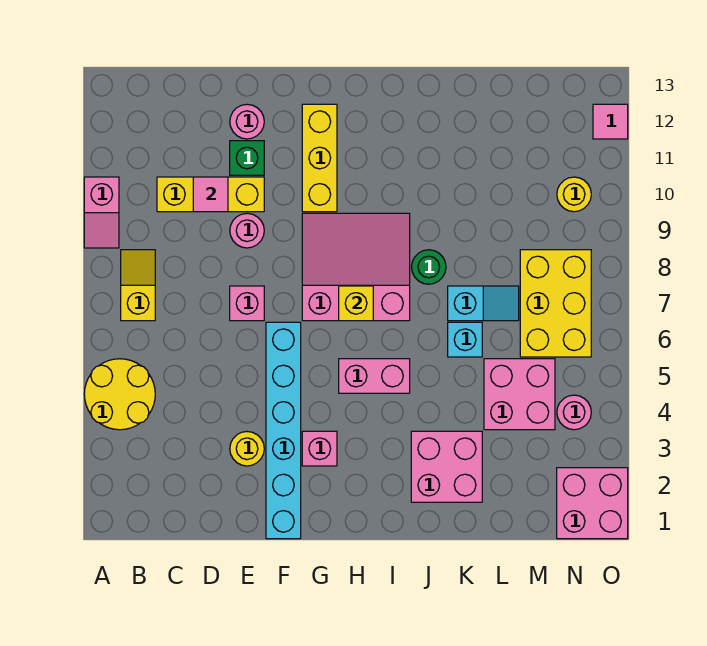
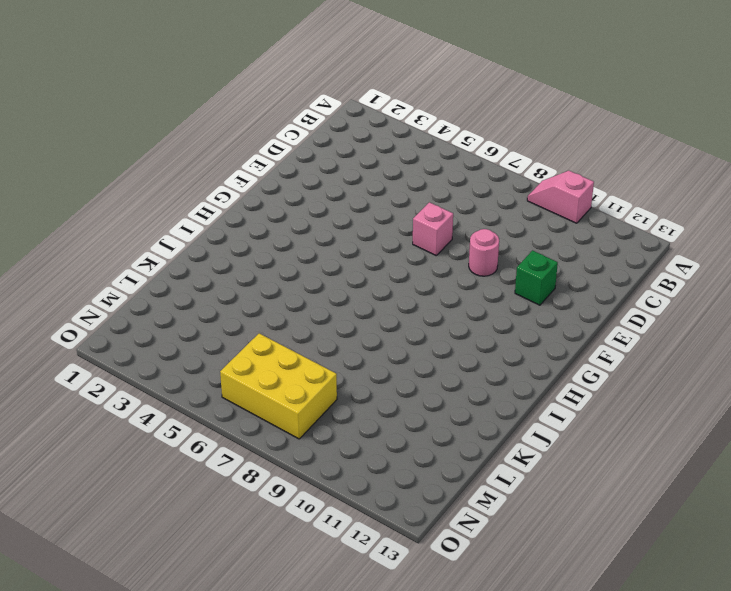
none -> yellow 2x2 round brick [84,359,155,430]
none -> yellow 1x2 slope [121,250,155,321]
none -> yellow 1x3 brick [157,177,264,212]

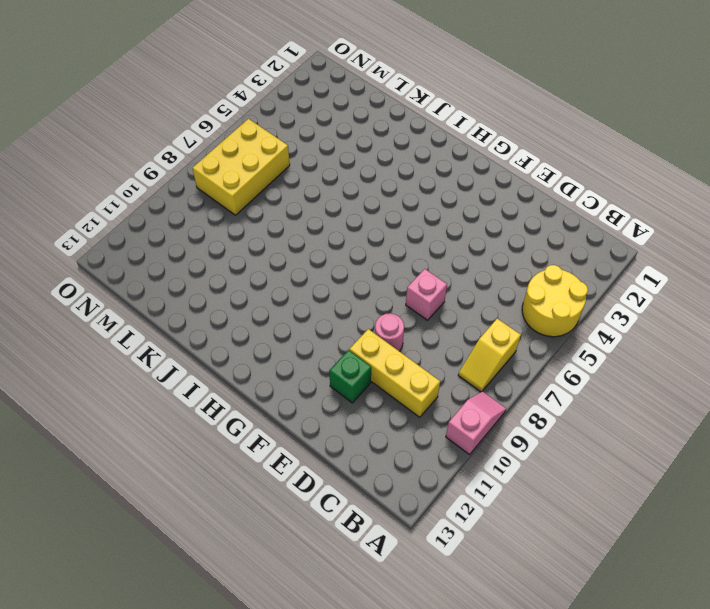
none -> yellow 1x1 round brick [230,432,264,466]
none -> pink 1x1 round brick [230,104,264,139]
none -> cyan 1x6 brick [266,322,301,539]

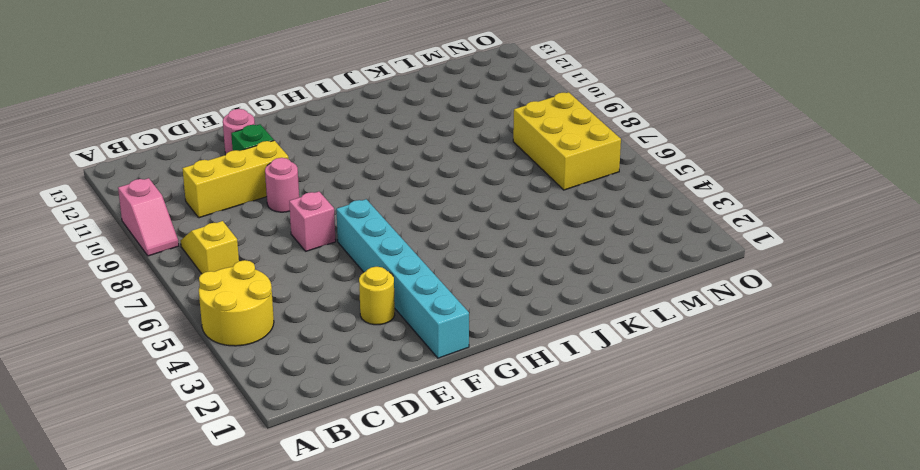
none -> pink 1x1 brick [302,431,337,466]
none -> pink 3x3 slope [302,213,410,321]
none -> yellow 1x3 brick [302,104,337,212]

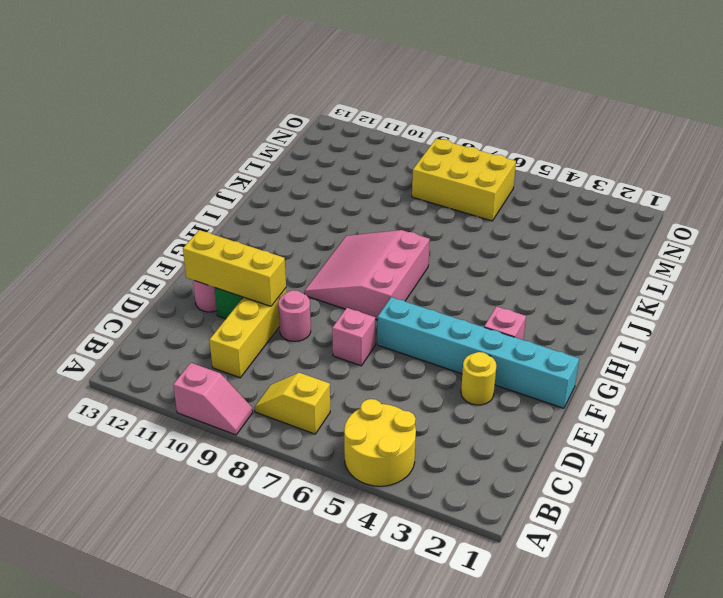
yellow 1x3 brick [183,230,286,306] -> yellow 1x3 brick moved to [302,104,337,212]
none -> pink 1x2 brick [339,359,410,393]
none -> pink 2x2 brick [411,431,482,502]
none -> green 1x1 round brick [412,250,446,284]

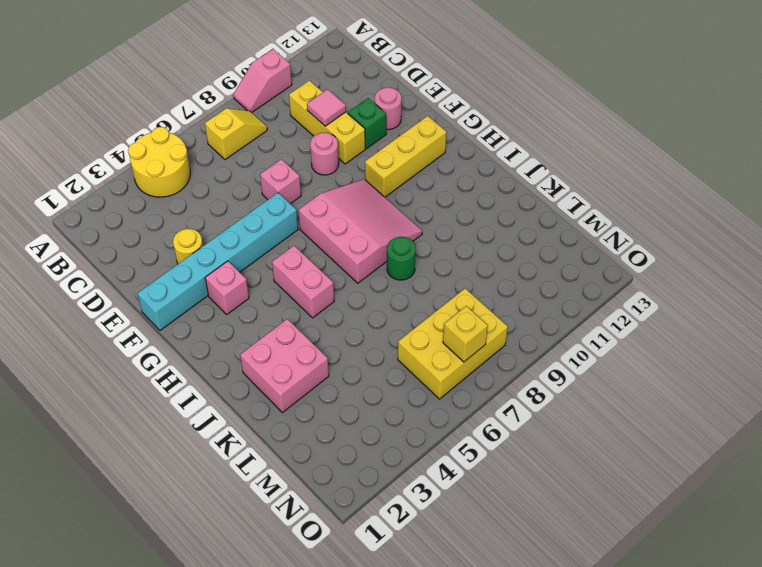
yellow 1x1 brick [443,306,488,362] -> yellow 1x1 brick moved to [339,286,373,321]
none -> cyan 1x1 brick [448,322,482,357]
none -> cyan 1x2 slope [448,286,519,321]
none -> pink 2x2 brick [484,359,555,430]

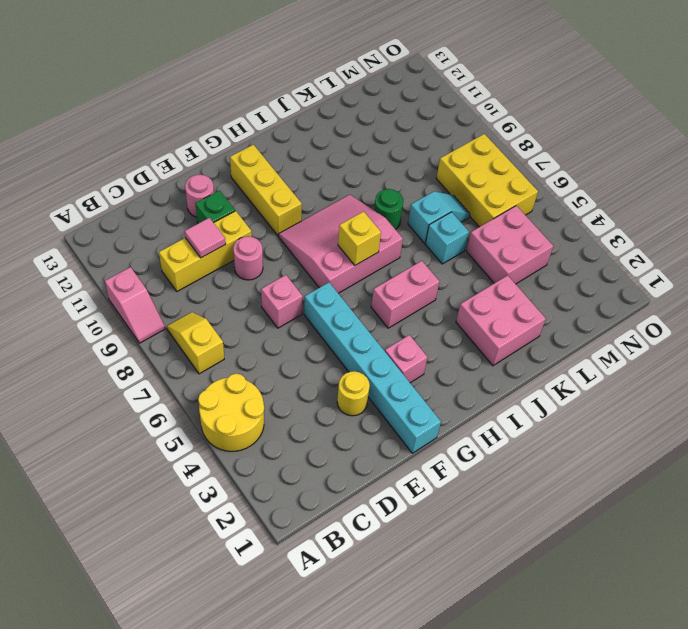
none -> pink 2x2 brick [557,468,628,539]
none -> pink 1x1 round brick [557,395,591,430]
none -> yellow 1x1 round brick [557,177,591,212]

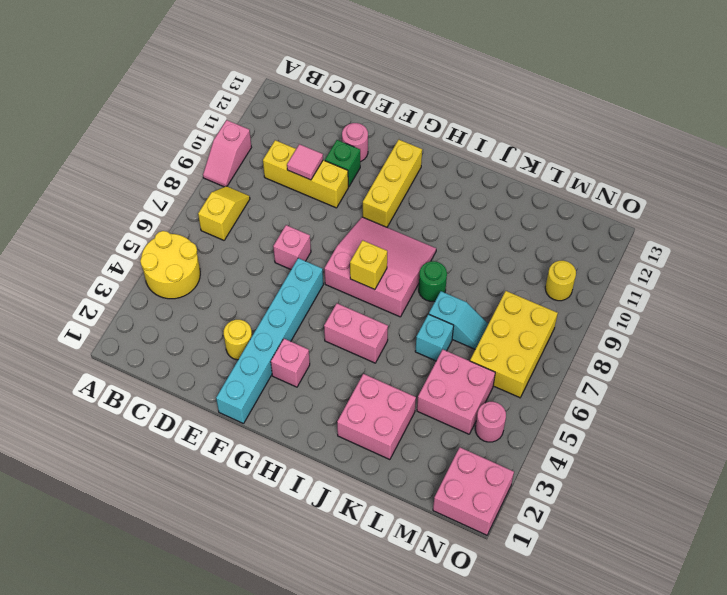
none -> pink 1x1 round brick [230,213,264,248]
none -> pink 1x1 tile [593,104,628,139]

